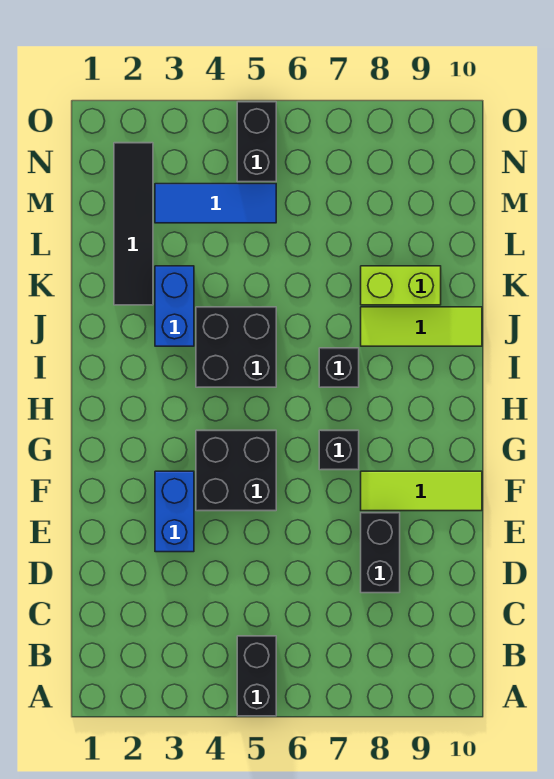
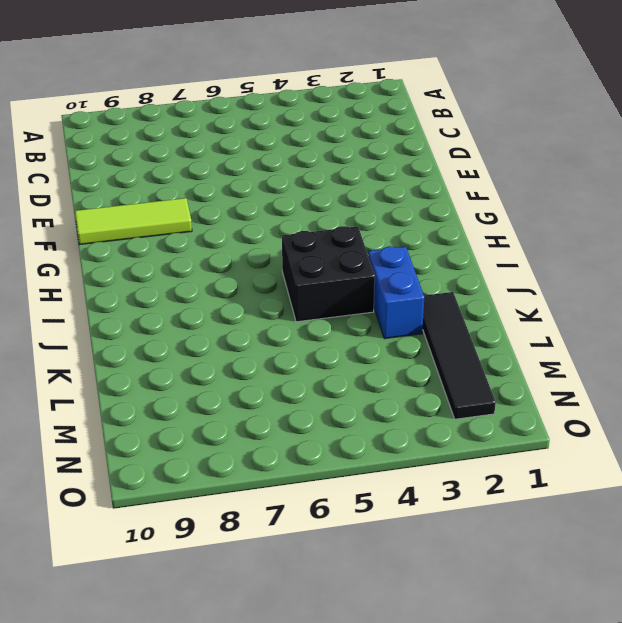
none -> black 1x2 brick [237,636,276,716]
none -> black 1x2 brick [361,513,400,593]
none -> blue 1x2 brick [155,471,194,552]

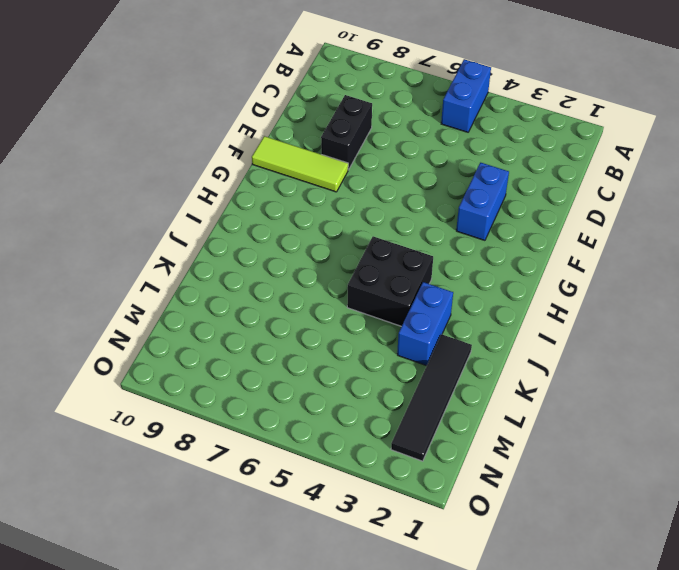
blue 1x2 brick [441,59,491,132] -> black 1x2 brick [237,636,276,716]
none -> black 2x2 brick [196,430,276,511]
none -> black 1x1 brick [319,430,359,470]
none -> black 1x1 brick [319,348,359,387]

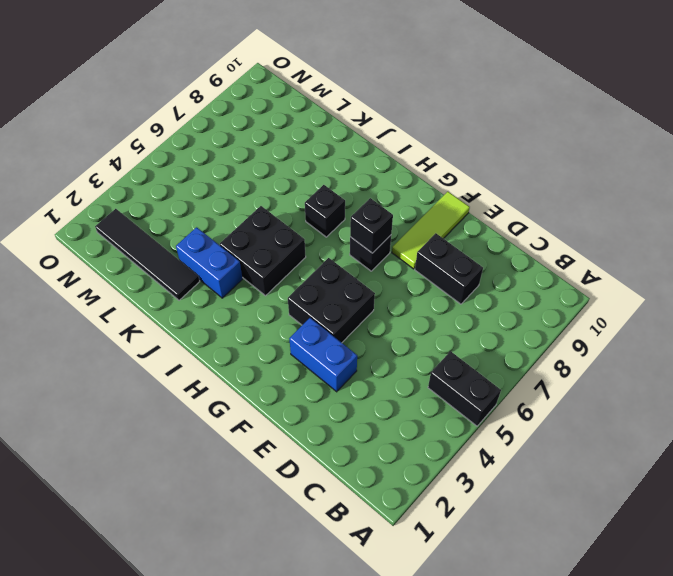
black 1x1 brick [350,198,393,253] -> none
none -> lime 1x3 tile [361,307,482,346]
none -> lime 1x2 brick [361,266,441,305]
none -> blue 1x3 tile [155,184,276,223]

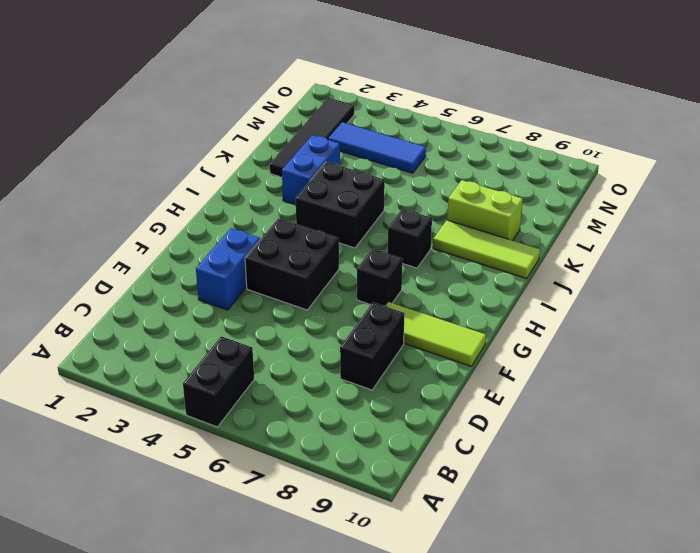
none -> black 1x2 brick [237,102,276,182]

